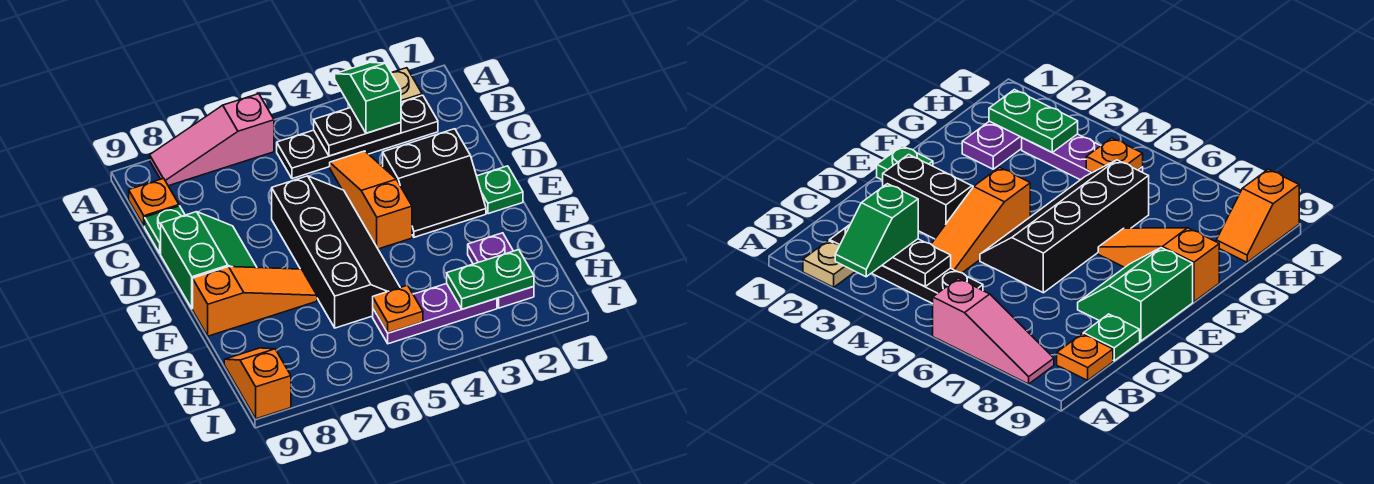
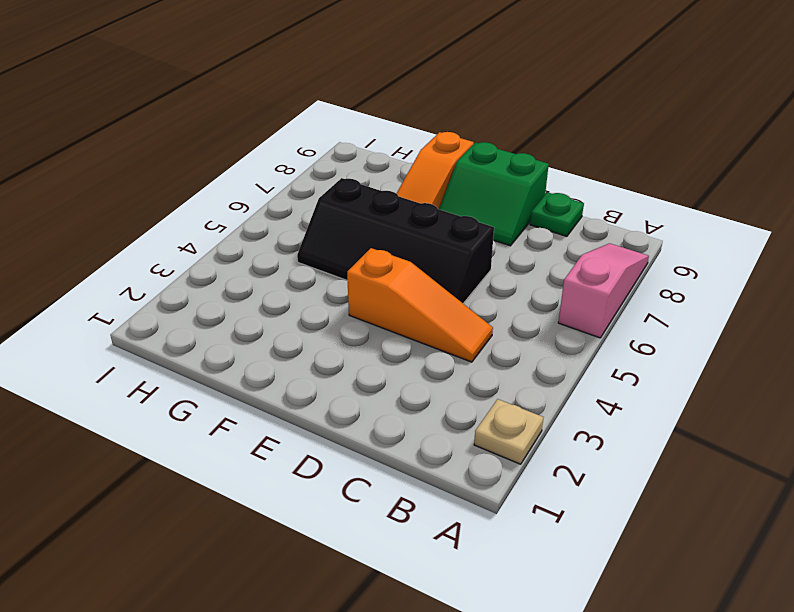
none -> black 1x4 plate [277,95,438,179]
none -> orange 1x1 plate [129,178,179,226]
none -> black 2x2 slope [383,129,486,237]

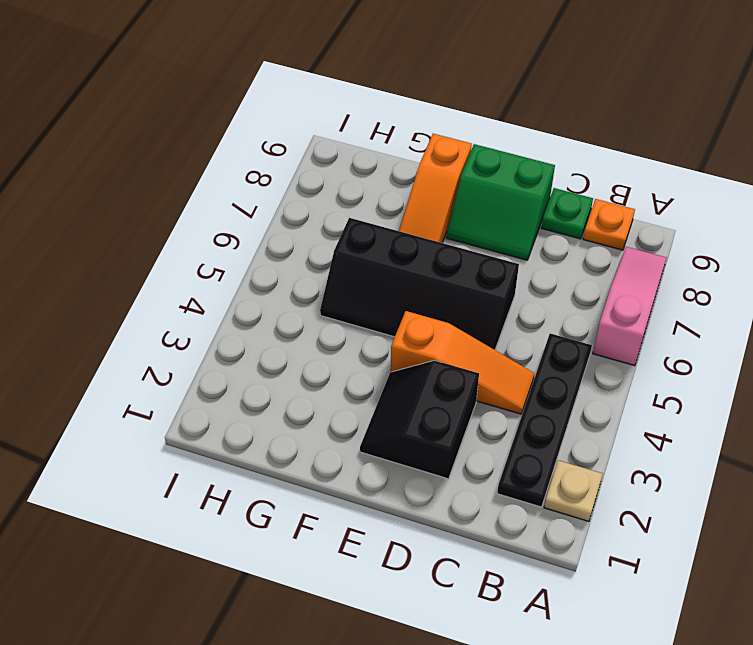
none -> green 1x1 plate [477,166,523,214]
none -> purple 1x2 plate [468,233,534,308]
none -> purple 1x3 plate [373,284,497,344]

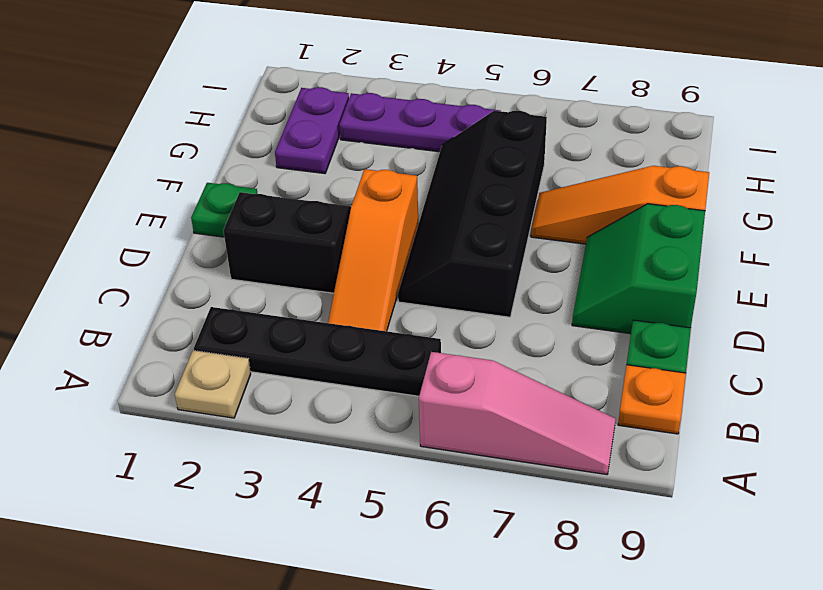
none -> orange 1x2 slope [224,348,291,419]
none -> black 1x2 plate [314,108,401,156]
none -> green 1x2 plate [447,250,534,309]

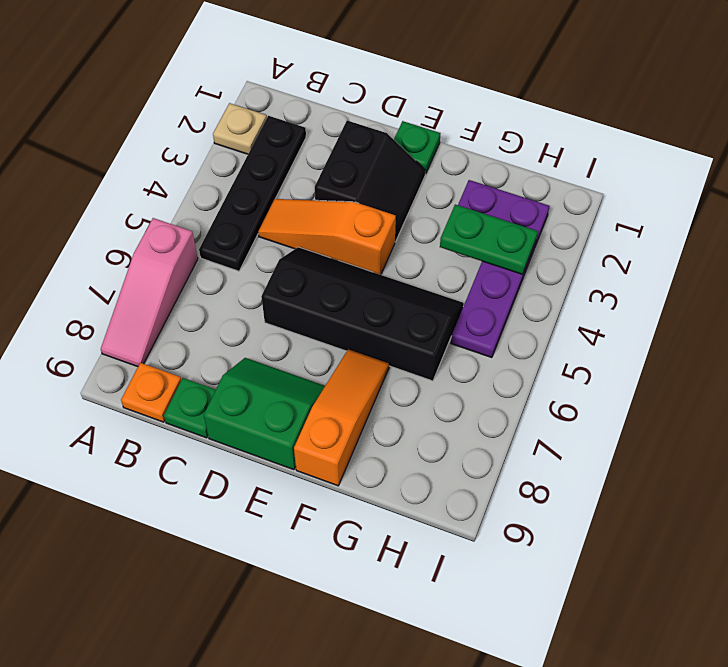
green 1x2 plate [440,205,538,274] -> green 1x2 plate turned to [447,250,534,309]
none -> orange 1x2 slope [224,348,291,419]
none -> black 1x2 plate [314,108,401,156]
none -> orange 1x1 plate [373,285,423,333]

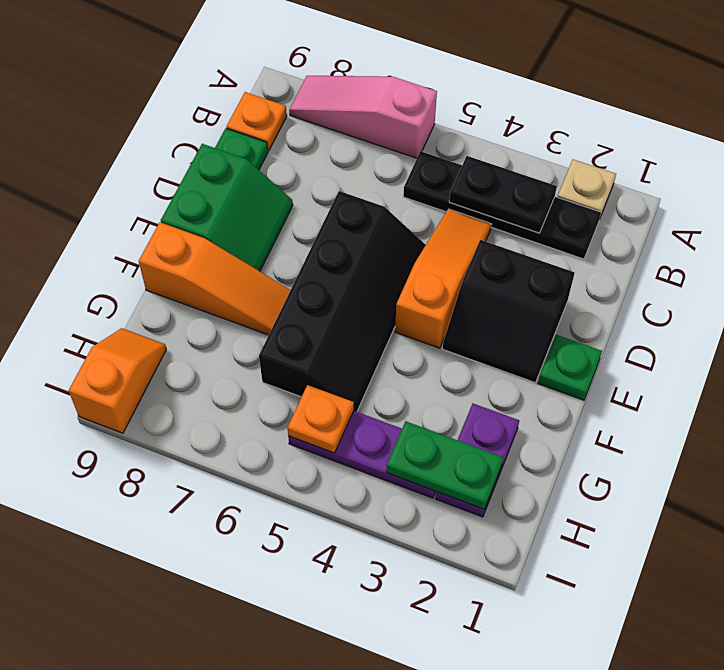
none -> green 1x2 slope [335,62,401,133]

